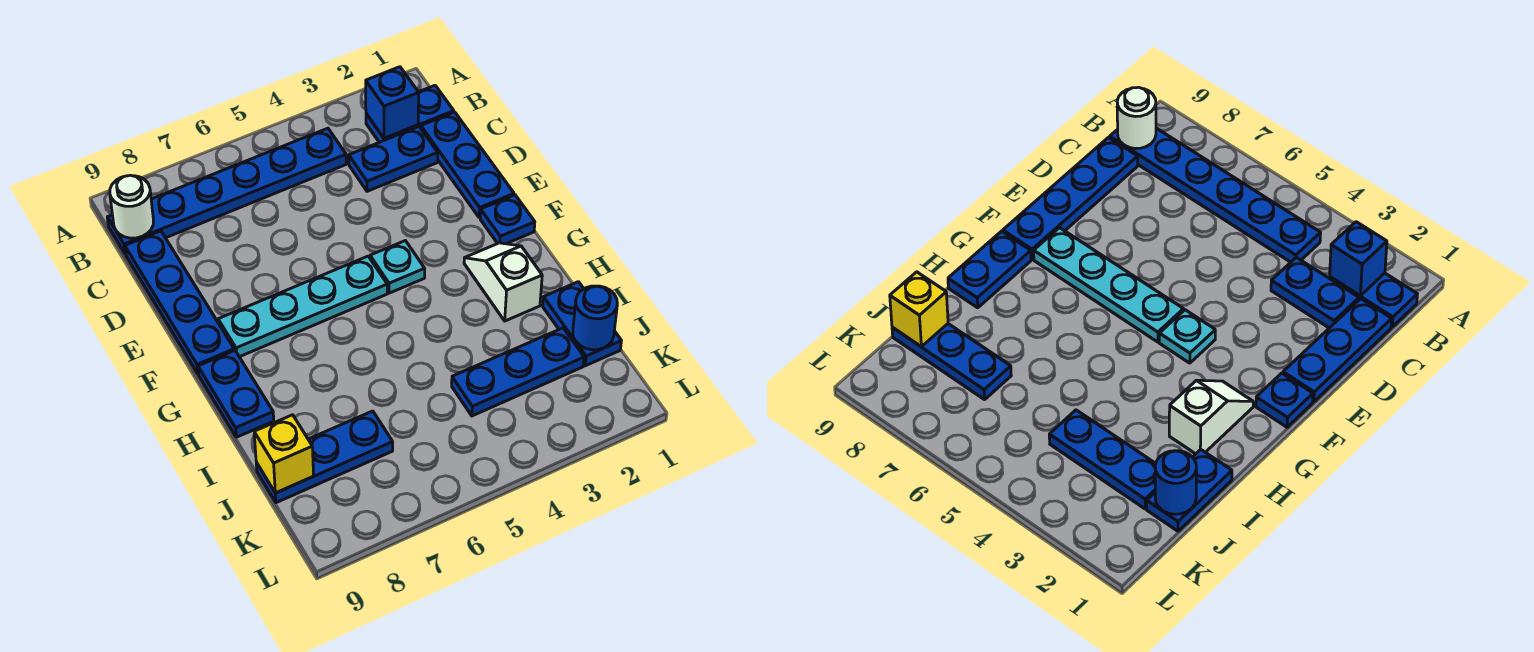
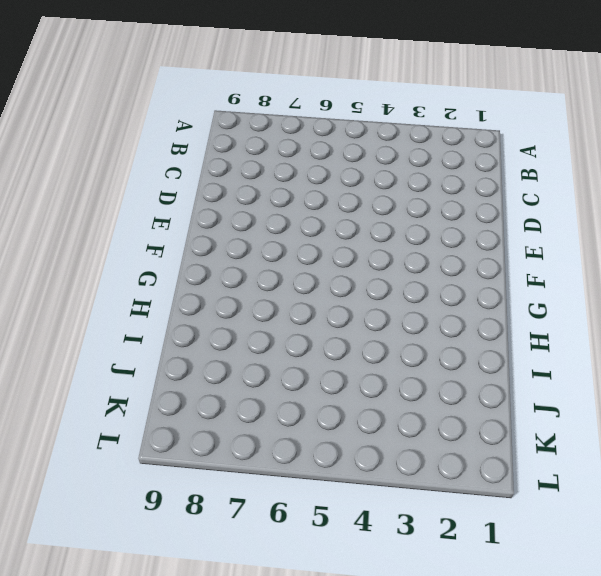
none -> blue 1x2 plate [366,85,454,142]
none -> blue 1x6 plate [107,128,346,254]
none -> blue 1x3 plate [421,112,514,218]

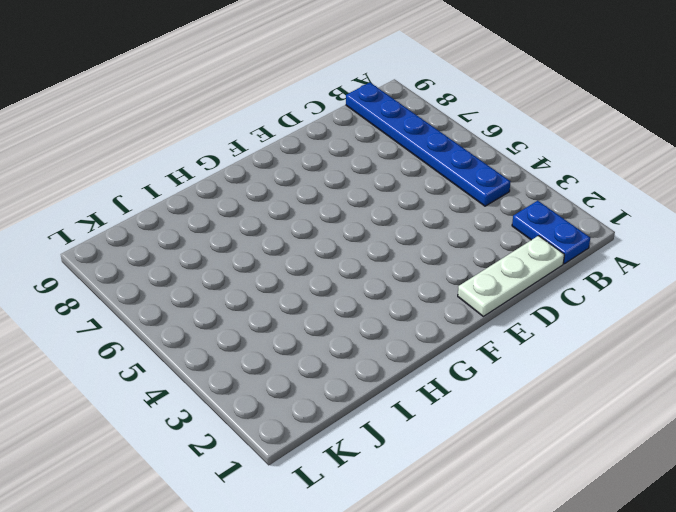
white 1x3 plate [458,236,564,316] -> blue 1x3 plate [421,112,514,218]
none -> blue 1x2 plate [349,127,438,191]
none -> blue 1x4 plate [125,231,234,374]
none -> blue 1x1 plate [480,195,535,244]

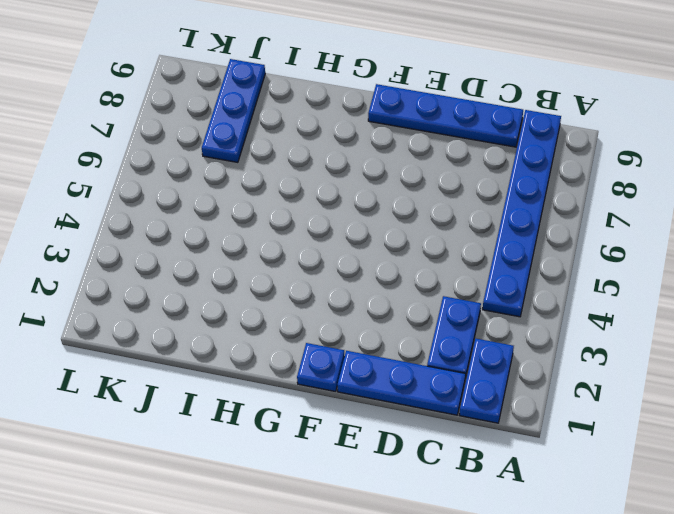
none -> cyan 1x1 plate [370,241,425,293]
none -> cyan 1x4 plate [218,256,387,357]
none -> white 1x2 slope [464,243,542,321]

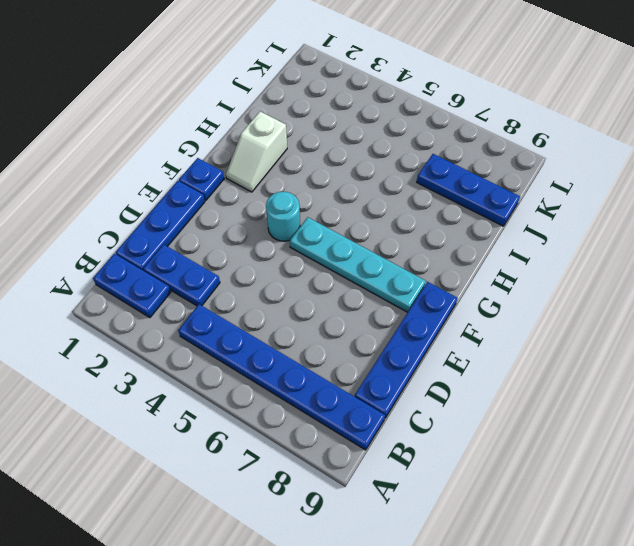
cyan 1x1 round brick [266,192,300,241] -> cyan 1x1 plate [370,241,425,293]
none -> blue 1x2 plate [198,350,274,437]
none -> blue 1x2 plate [543,282,621,366]
none -> blue 1x3 plate [452,328,584,416]

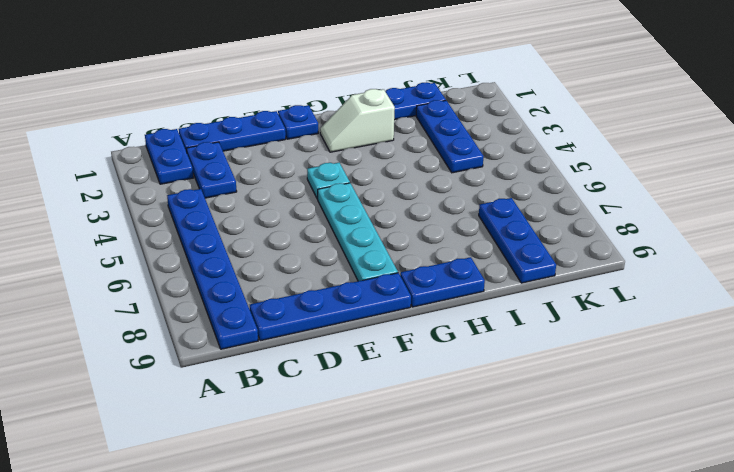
none -> blue 1x1 brick [366,67,419,138]
none -> white 1x1 round brick [110,175,153,238]
none -> blue 1x1 round brick [573,286,617,350]

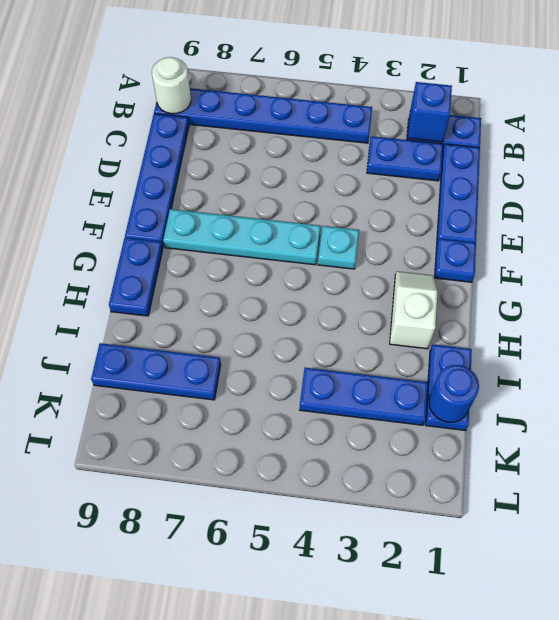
none -> yellow 1x1 brick [254,415,314,493]

